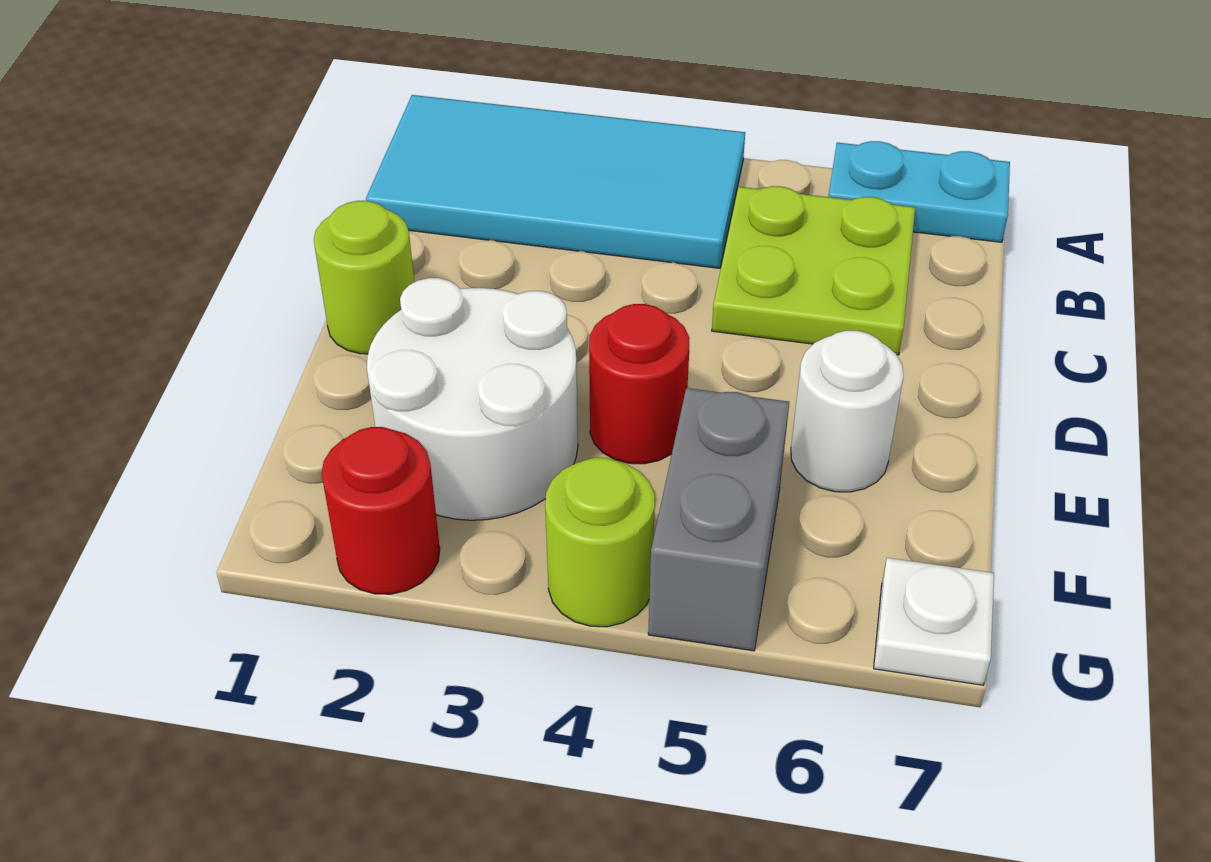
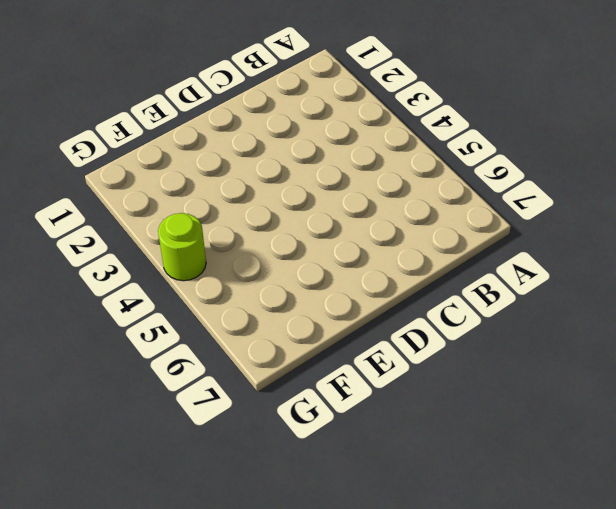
none -> cyan 2x4 tile [366,95,745,268]
none -> cyan 1x2 plate [828,141,1010,242]

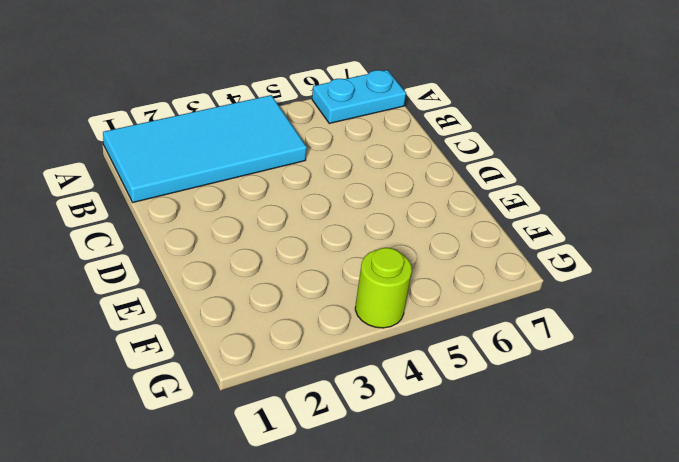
none -> lime 2x2 plate [712,186,915,355]
none -> lime 1x1 round brick [314,201,414,354]

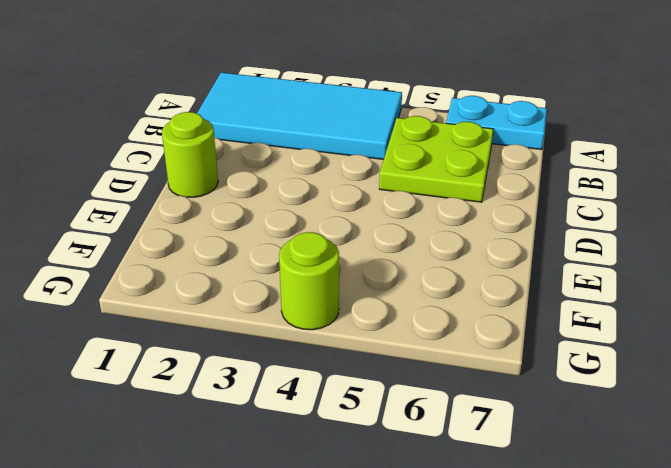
none -> white 2x2 round brick [367,278,578,520]
none -> red 1x1 round brick [589,304,689,464]

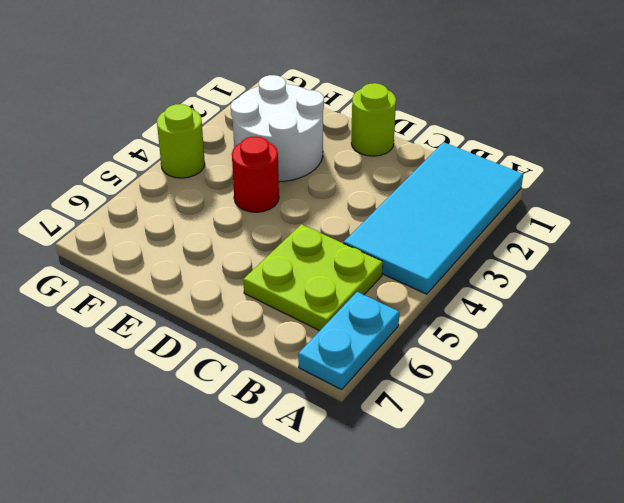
none -> white 1x1 round brick [791,331,904,492]
none -> grey 1x2 brick [648,388,789,651]

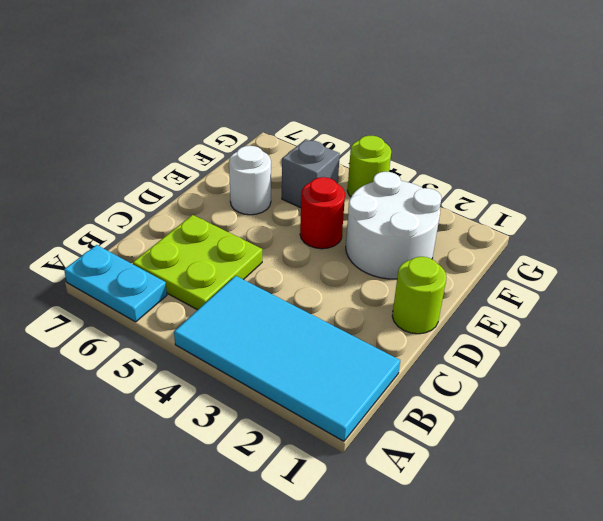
grey 1x1 brick [282,139,340,208] -> grey 1x2 brick [648,388,789,651]
none -> red 1x1 round brick [321,427,440,594]
none -> white 1x1 plate [874,558,994,685]

